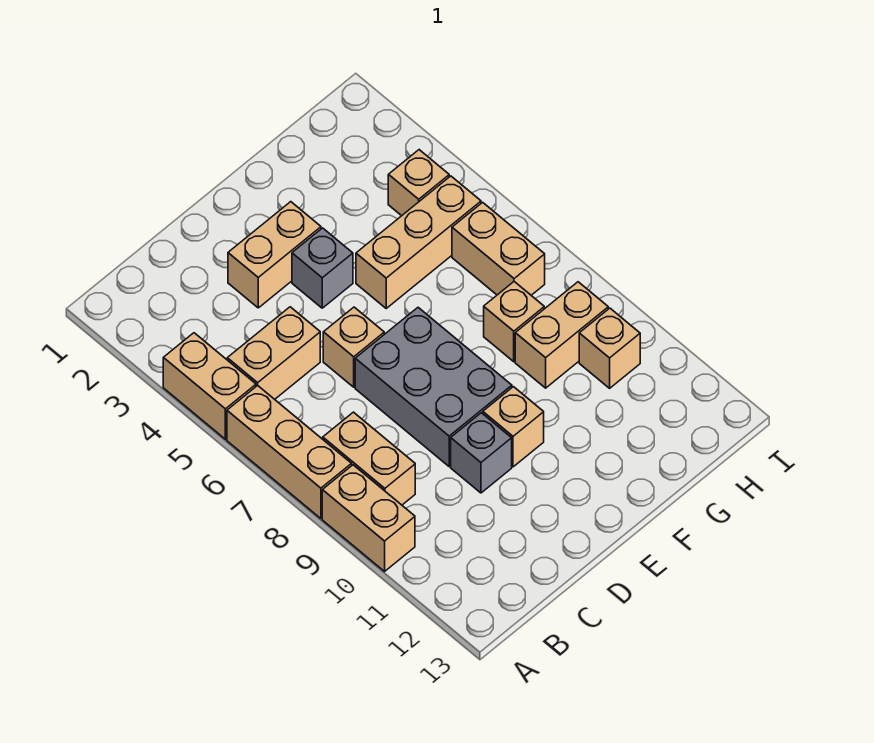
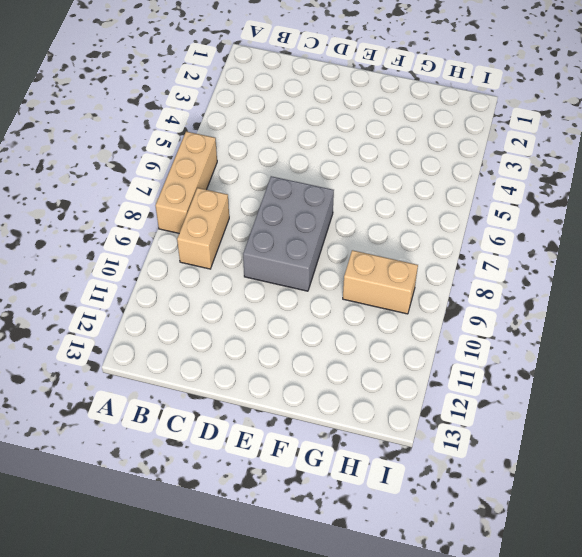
none -> tan 1x2 brick [163,333,256,439]
none -> tan 1x2 brick [322,465,415,571]
none -> tan 1x2 brick [227,307,320,399]

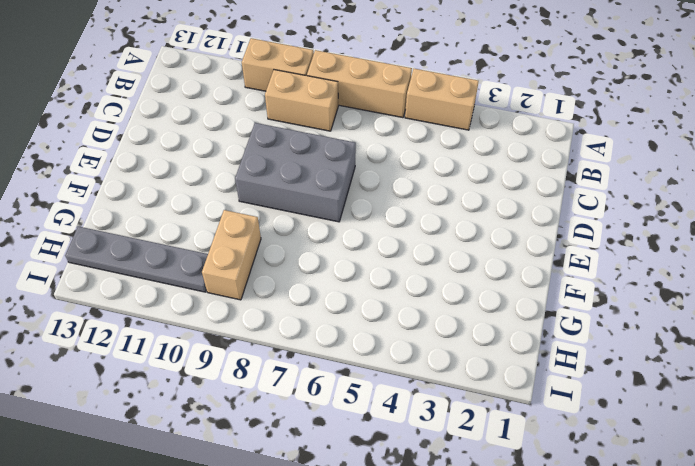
grey 1x4 plate [65,226,208,292] -> tan 1x1 brick [579,308,640,388]
none -> tan 1x2 brick [227,307,320,399]
none -> tan 1x2 brick [228,202,321,308]
none -> tan 1x1 brick [323,307,384,387]

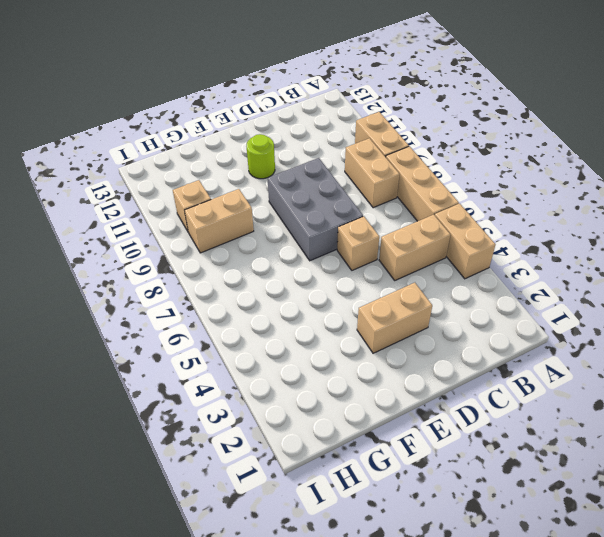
lime 1x1 round brick [247,134,275,179] -> none
none -> grey 1x1 brick [451,413,512,493]
none -> grey 1x1 brick [292,228,353,308]
none -> tan 1x1 brick [483,387,544,467]

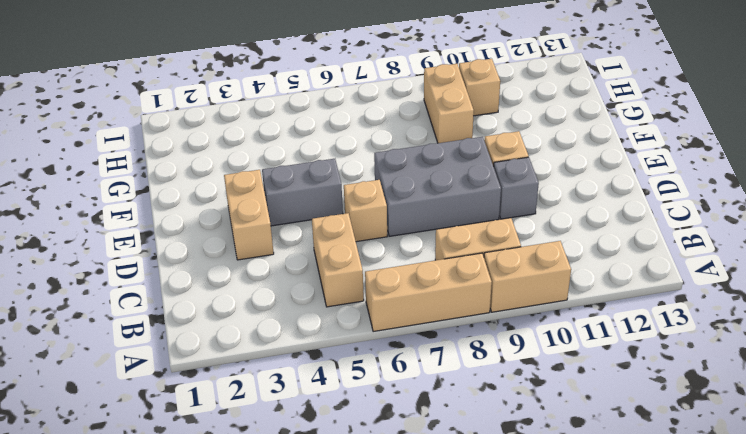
grey 1x2 brick [262,159,343,226] -> grey 1x1 brick [292,228,353,308]
none -> tan 1x2 brick [163,333,256,439]
none -> tan 1x3 brick [356,176,481,308]
none -> tan 1x1 brick [484,282,544,362]

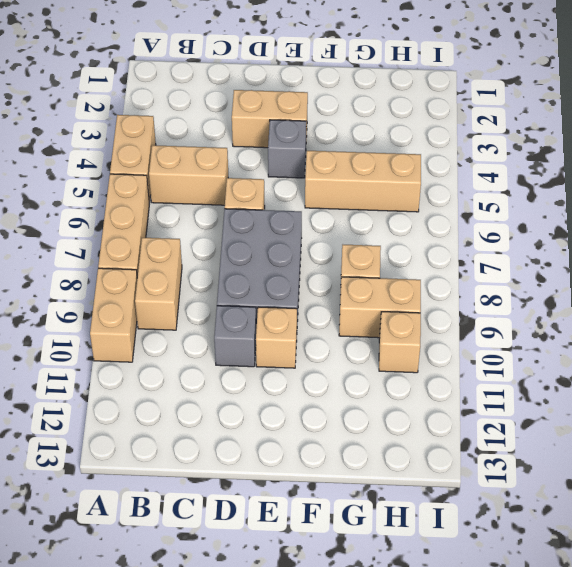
none -> tan 1x1 brick [388,150,449,216]
none -> tan 1x2 brick [452,202,545,295]

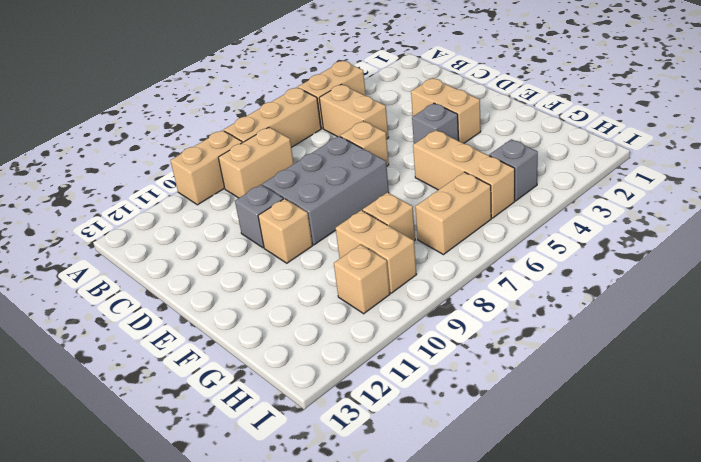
grey 1x1 brick [489,139,538,201] -> tan 1x1 brick [388,150,449,216]

